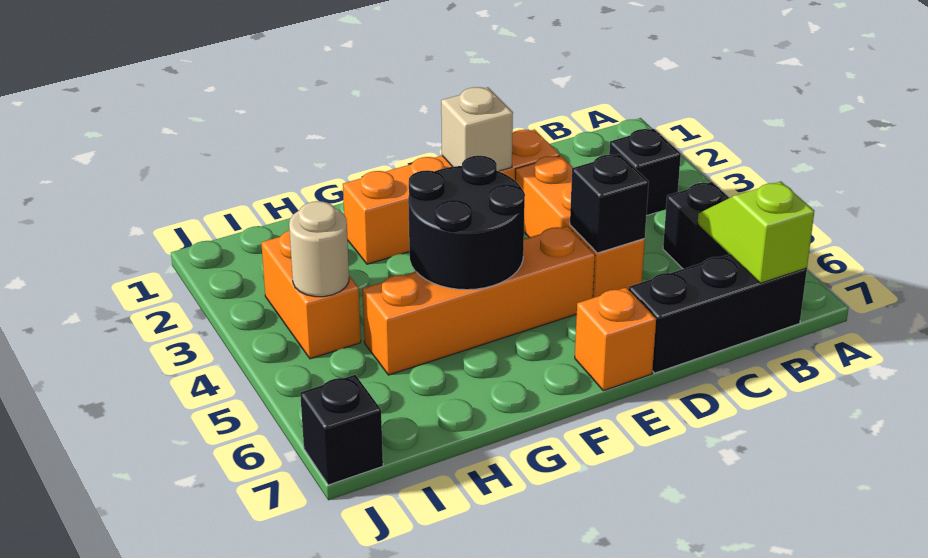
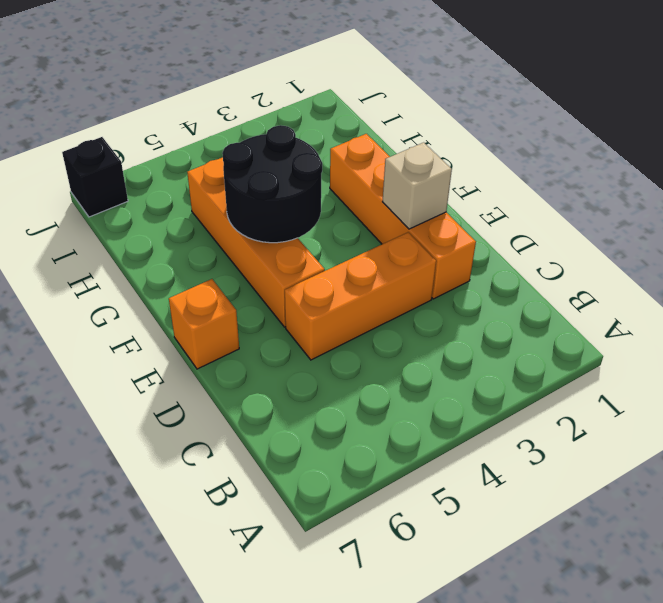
none -> black 1x1 brick [609,129,681,216]
none -> black 1x1 brick [663,182,729,269]
none -> black 1x3 brick [629,254,807,373]

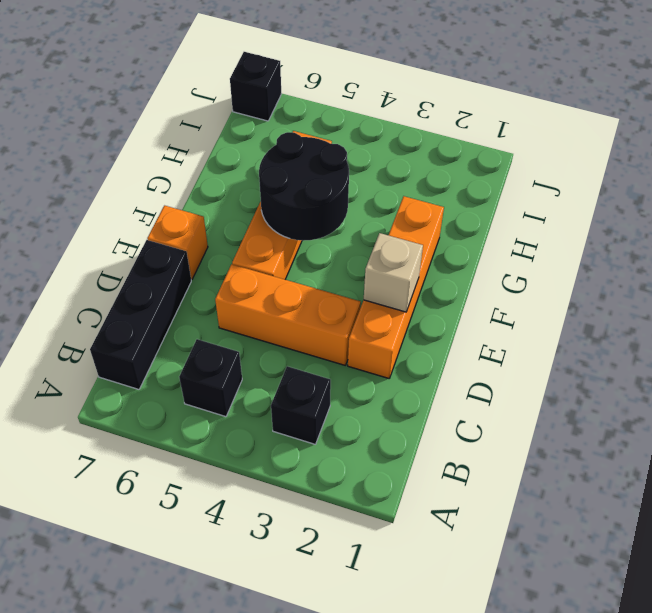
none -> orange 1x2 brick [261,231,361,359]
none -> lime 1x2 slope [697,182,814,283]
none -> black 1x1 brick [570,154,649,253]

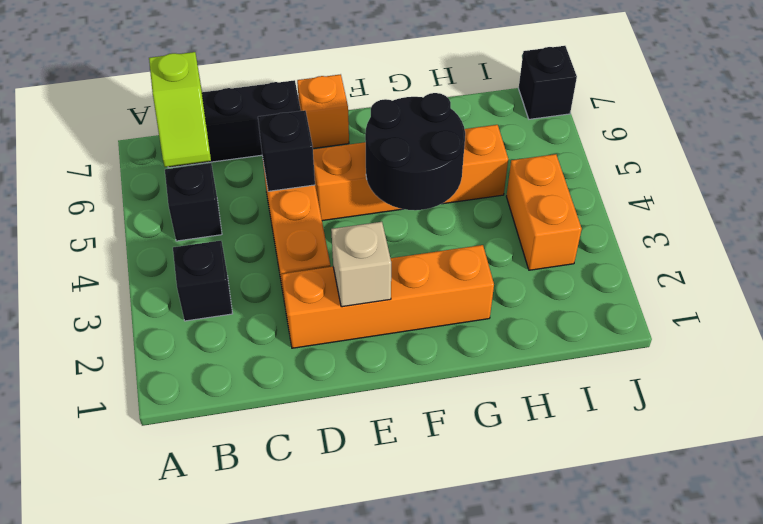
none -> tan 1x1 round brick [289,201,349,297]

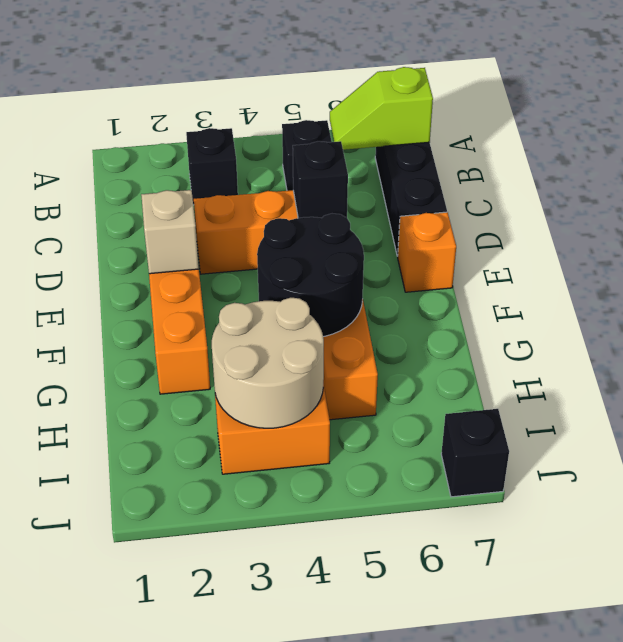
tan 2x2 round brick [212,298,324,428] -> tan 1x1 round brick [289,201,349,297]

